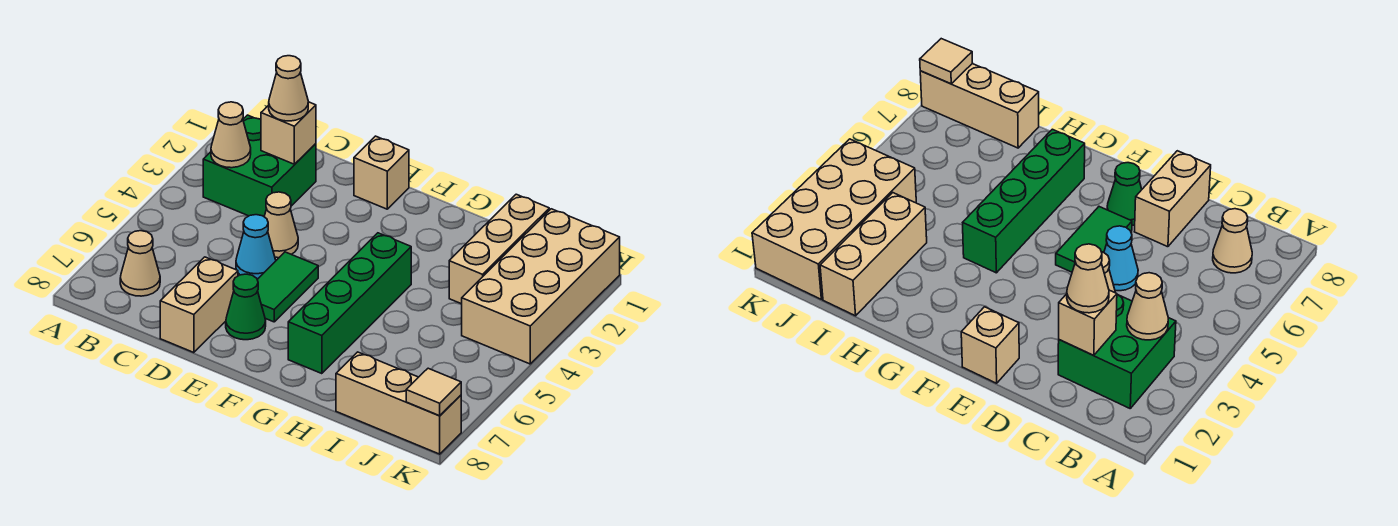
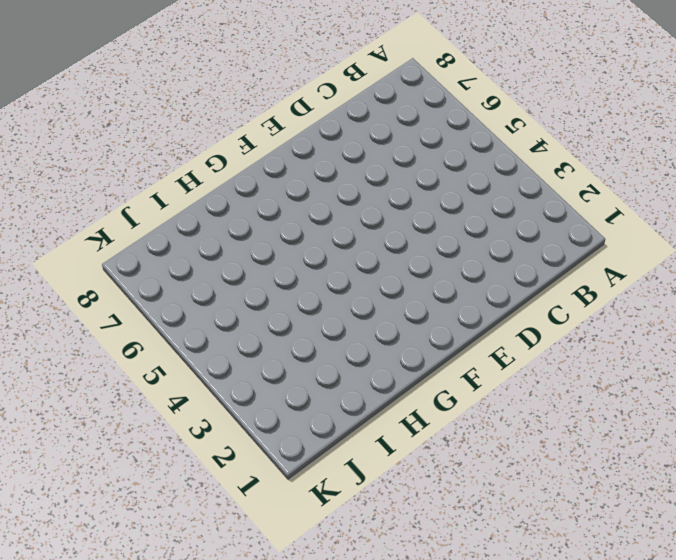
none -> green 2x2 brick [203,115,316,216]
none -> tan 1x1 cone [120,231,160,296]
none -> tan 1x1 cone [264,192,298,258]

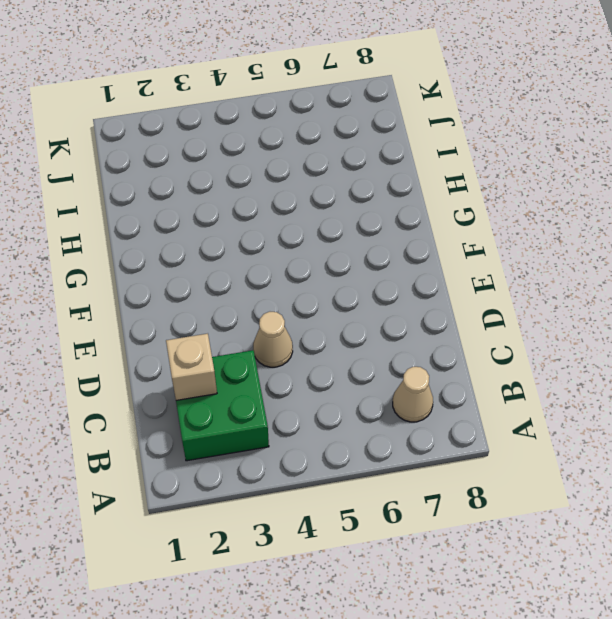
none -> cyan 1x1 cone [236,215,276,279]
none -> tan 1x2 brick [160,257,238,353]
none -> tan 1x1 brick [354,136,409,209]

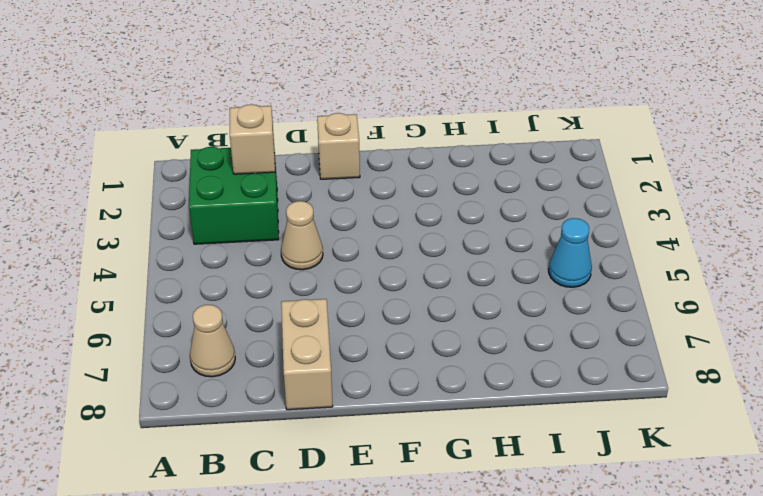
cyan 1x1 cone [549,218,592,287] -> cyan 1x1 cone moved to [236,215,276,279]
none -> green 1x2 tile [257,252,318,322]
none -> green 1x1 cone [226,274,266,340]
none -> green 1x4 brick [288,233,411,374]

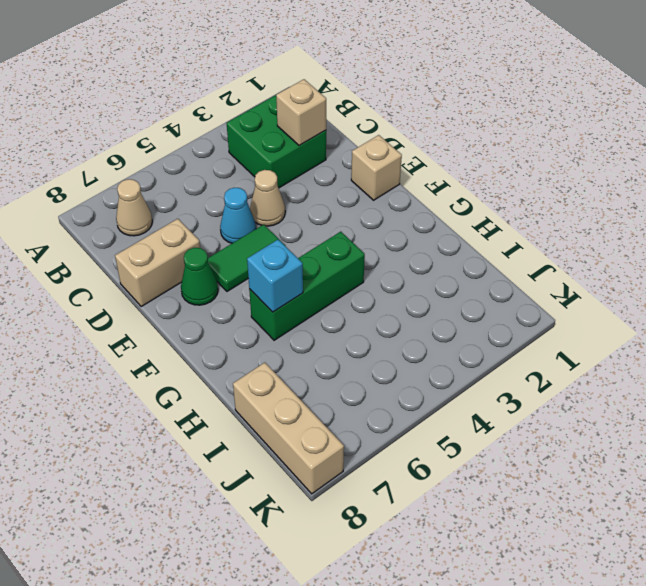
green 1x3 brick [249,232,365,340] -> green 1x4 brick [288,233,411,374]
cyan 1x1 brick [247,240,303,312] -> none
none -> tan 1x3 brick [449,194,549,304]
none -> tan 2x4 brick [462,209,620,364]
none -> tan 1x1 cone [211,102,251,168]

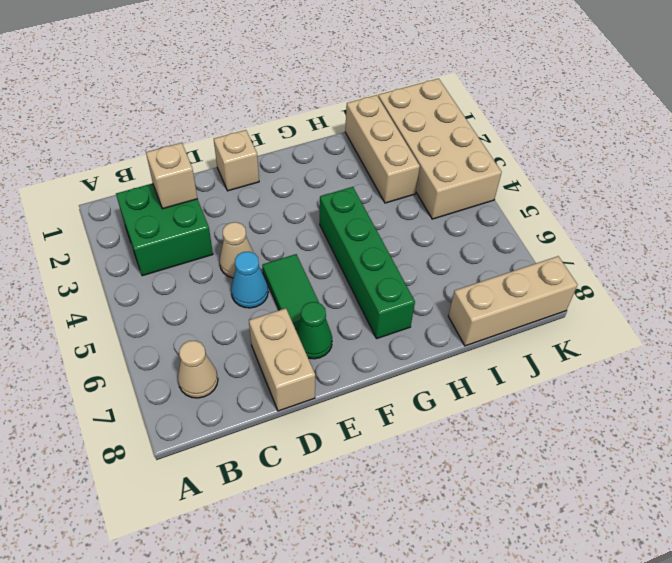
none -> tan 1x1 cone [211,102,251,168]
none -> tan 1x1 tile [406,368,461,416]
none -> tan 1x1 cone [269,56,308,121]

